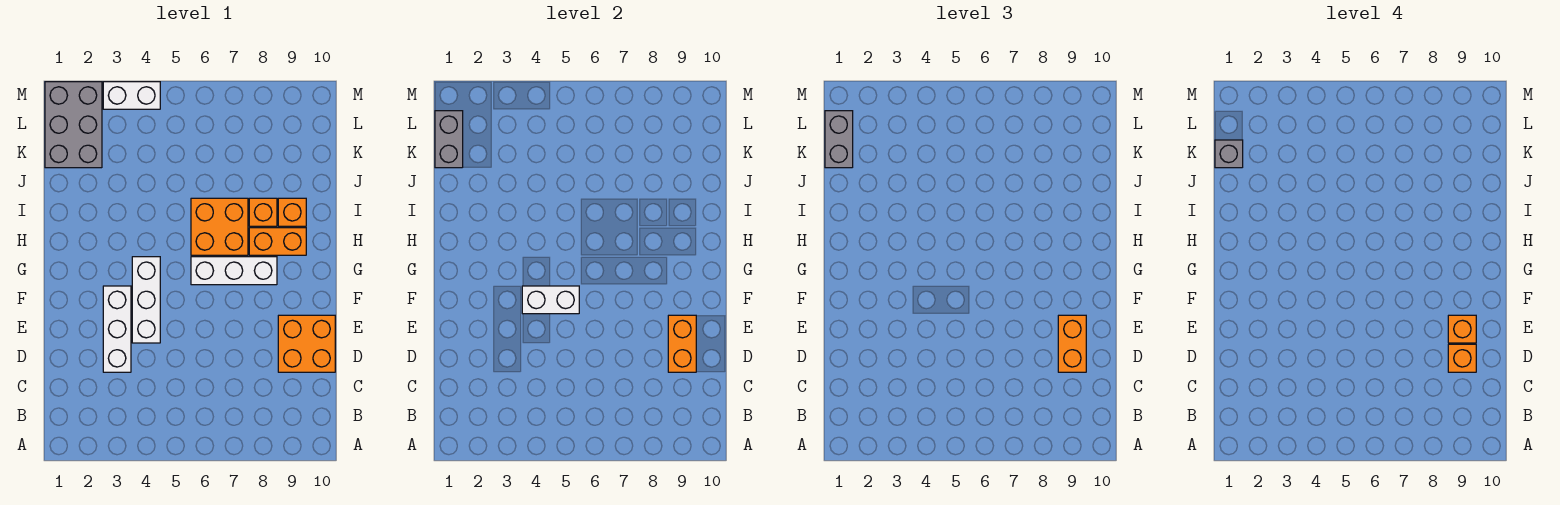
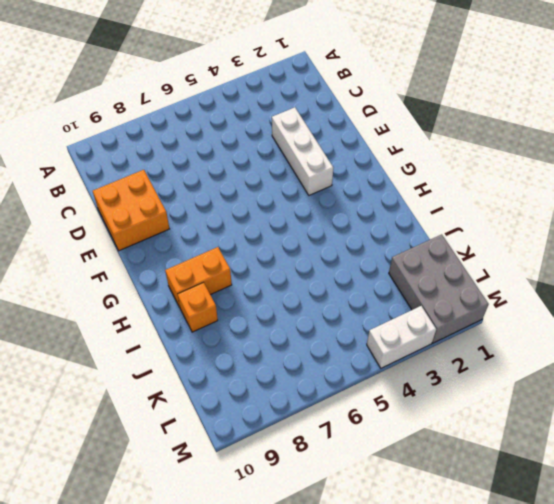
none -> white 1x3 brick [132,257,160,343]
none -> white 1x3 brick [191,257,277,285]
none -> orange 2x2 brick [191,198,248,255]

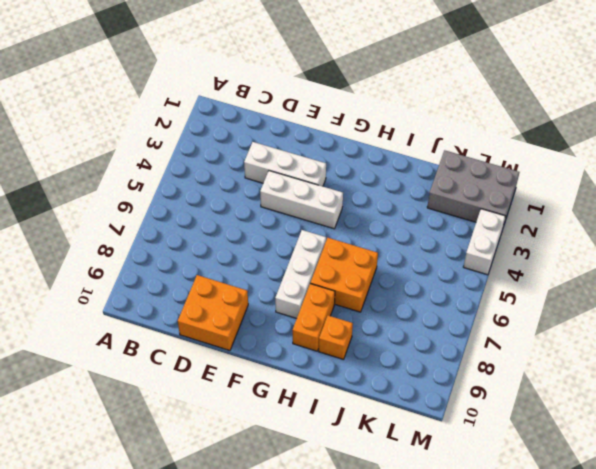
none -> orange 1x1 brick [249,198,277,226]
none -> orange 1x2 brick [668,315,696,372]
none -> white 1x2 brick [522,286,579,314]

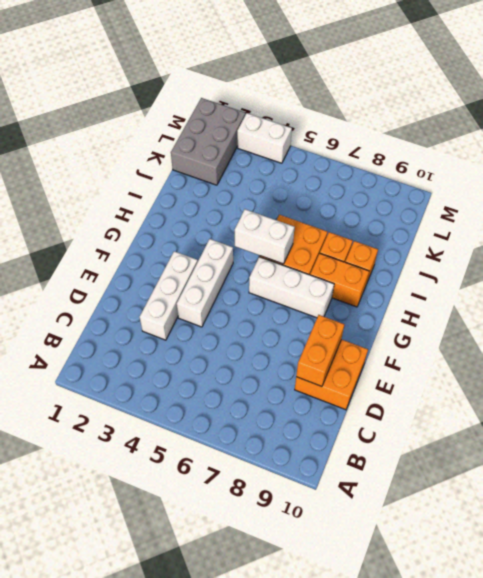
white 1x2 brick [235,209,295,264] -> white 1x2 brick moved to [522,286,579,314]
none -> grey 1x2 brick [435,111,463,168]
none -> orange 1x2 brick [1058,315,1086,372]
none -> grey 1x2 brick [825,111,853,168]

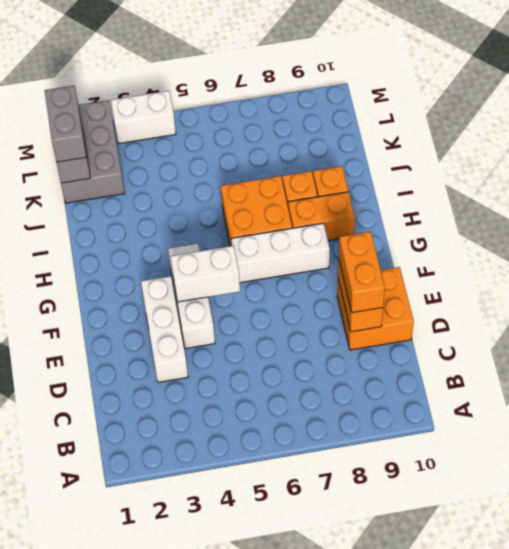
none -> orange 1x1 brick [1448,344,1476,372]
none -> orange 1x1 brick [1448,315,1476,343]
none -> grey 1x1 brick [1215,140,1243,168]

